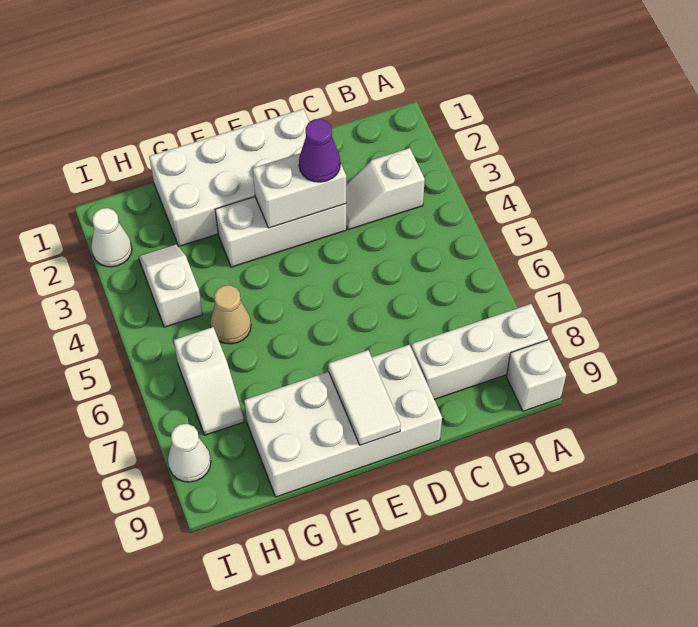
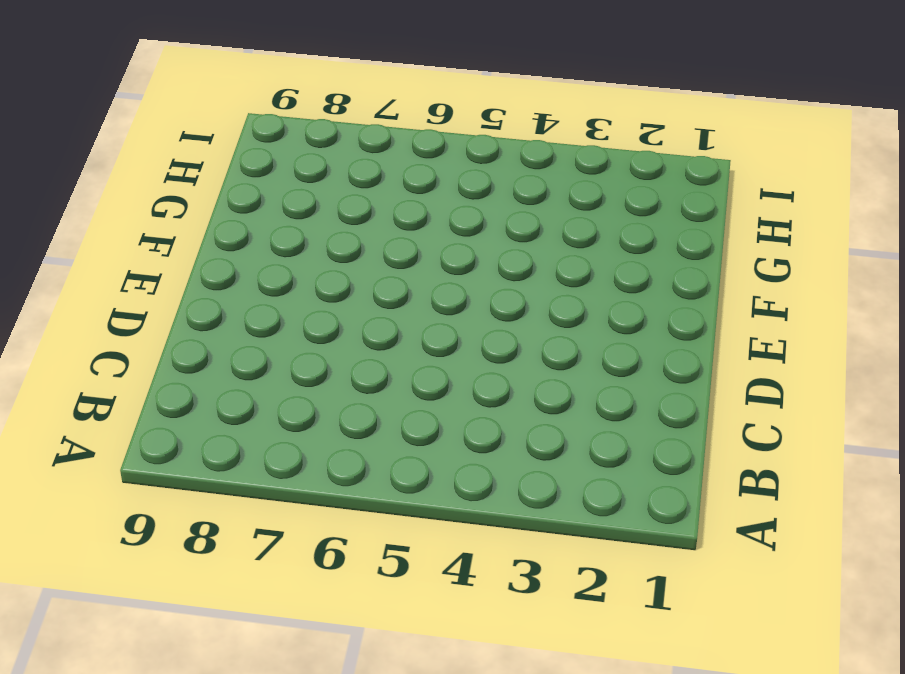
none -> white 1x3 brick [411,304,548,399]
none -> white 1x1 brick [506,340,566,411]
none -> white 1x2 slope [346,148,425,230]

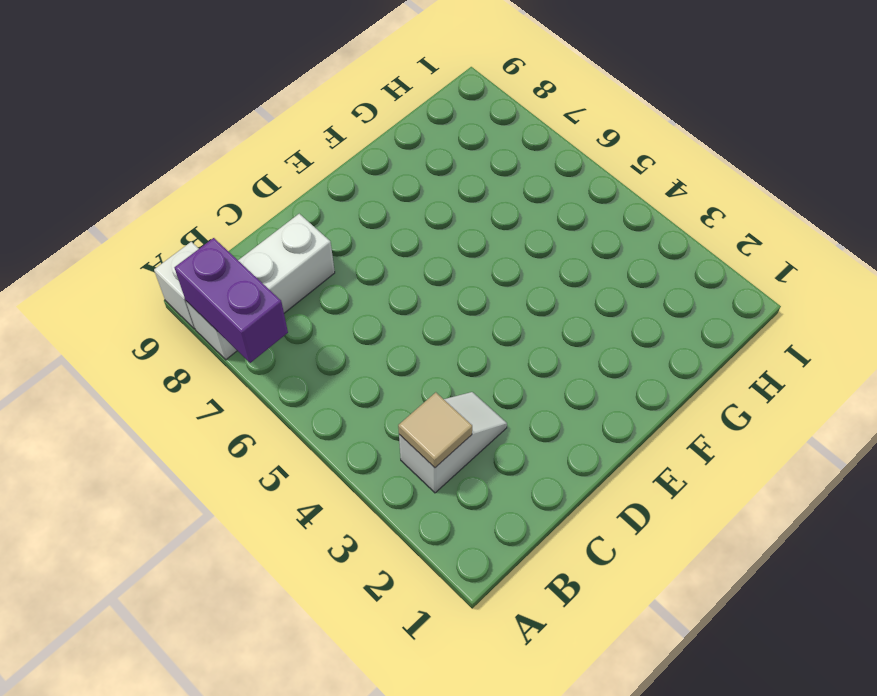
purple 1x2 brick [174,238,288,363] -> none
tan 1x1 tile [398,392,472,468] -> none
none -> white 2x4 brick [149,109,309,247]
none -> white 1x3 brick [215,197,346,267]
none -> white 2x4 brick [244,345,442,497]

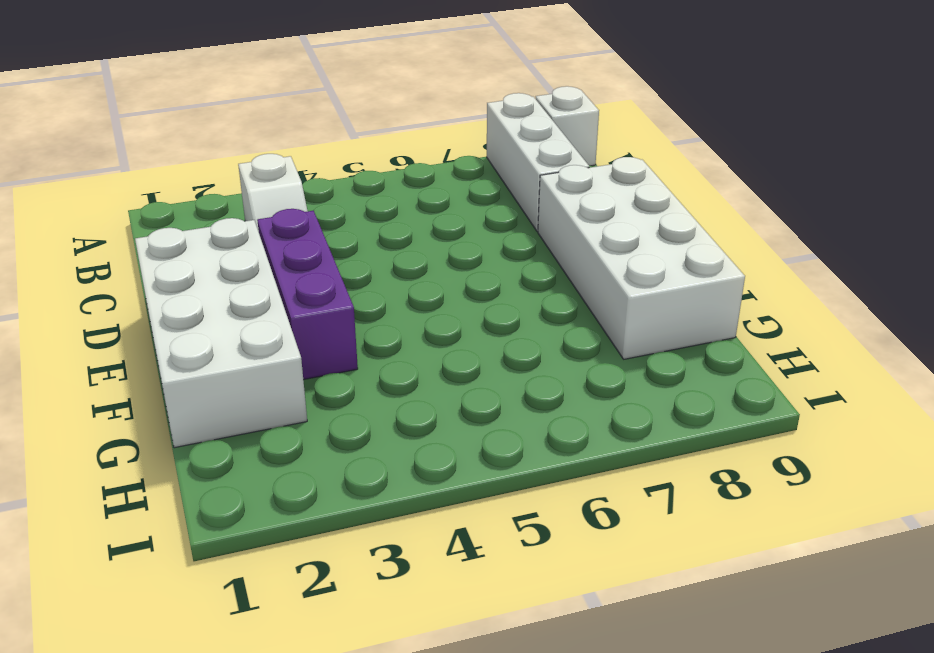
purple 1x3 brick [257,209,358,380] -> white 1x3 brick [215,197,346,267]
none -> tan 1x1 cone [210,285,251,344]
none -> white 1x2 slope [139,244,203,327]
none -> white 1x2 slope [174,327,244,435]

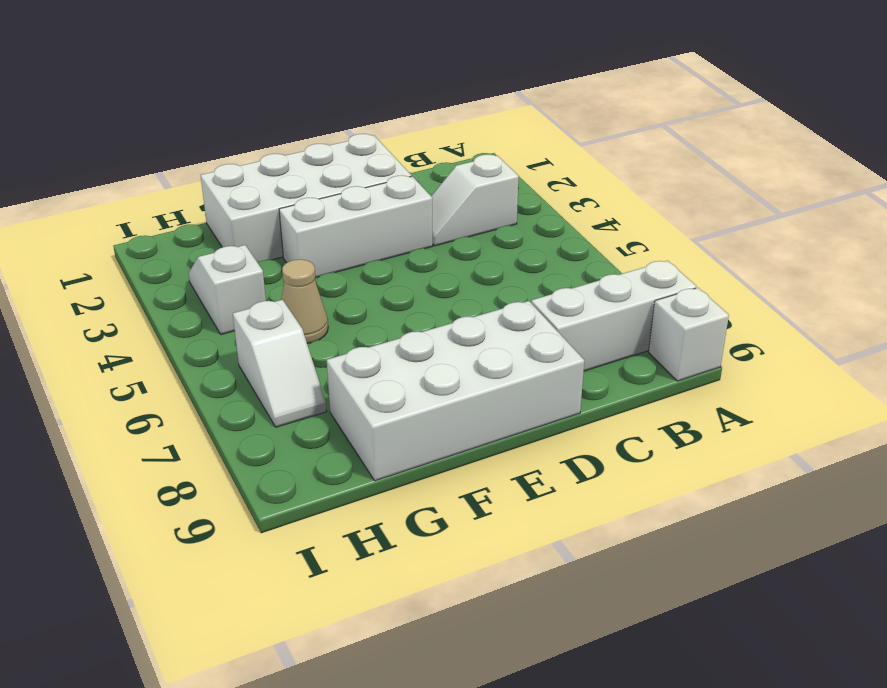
none -> white 1x1 cone [91,208,132,267]
none -> white 1x1 cone [168,424,211,482]
none -> white 1x2 brick [253,153,346,228]

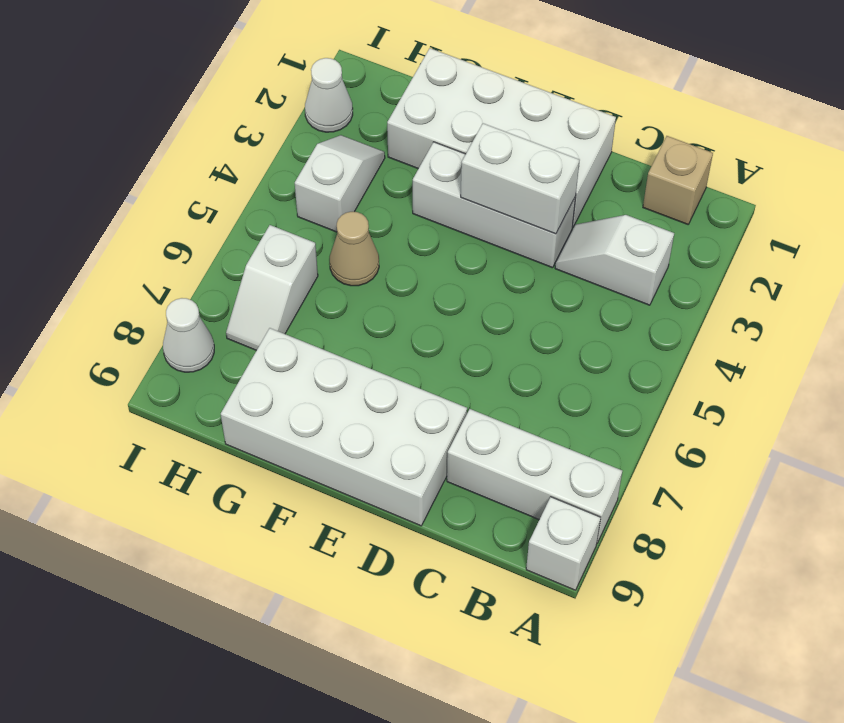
tan 1x1 brick [643,136,713,224] -> none
none -> white 1x2 tile [328,350,401,445]
none -> purple 1x1 cone [299,119,340,182]

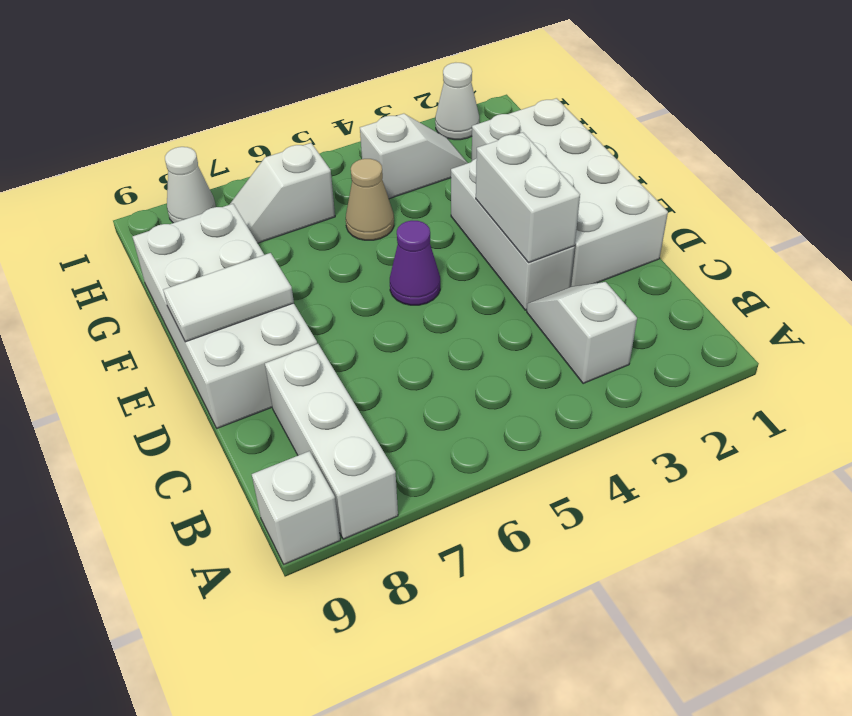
purple 1x1 cone [390,221,440,305] -> purple 1x1 cone moved to [299,119,340,182]

